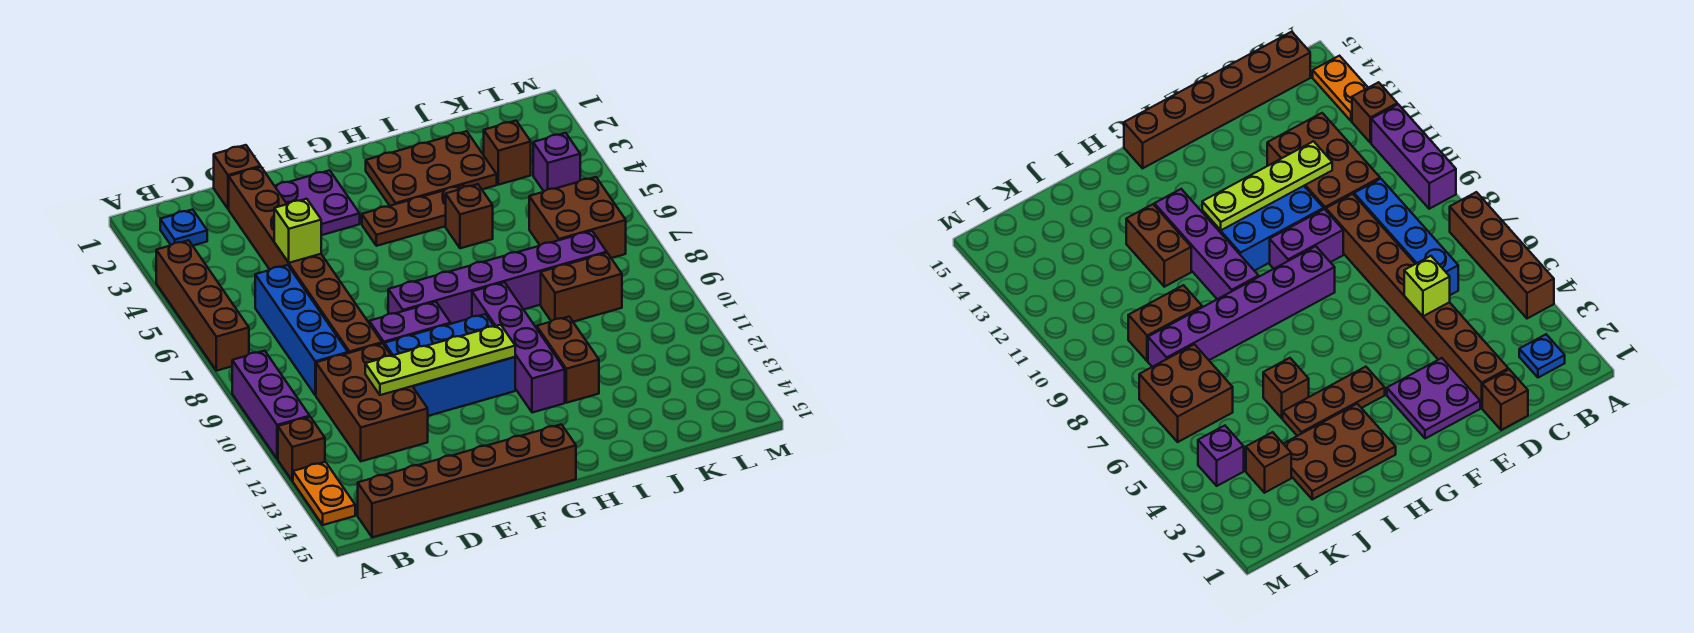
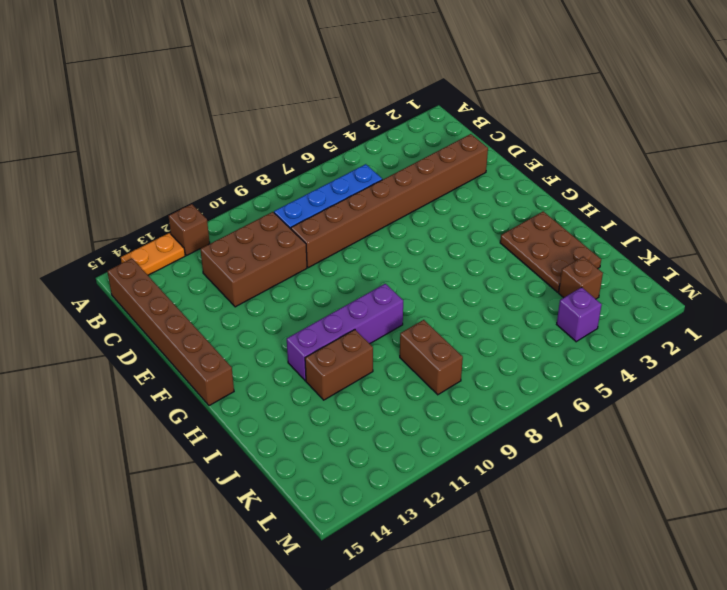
none -> brown 1x4 brick [156,240,249,371]
none -> purple 1x3 brick [232,351,310,459]
none -> blue 1x1 plate [160,209,207,246]

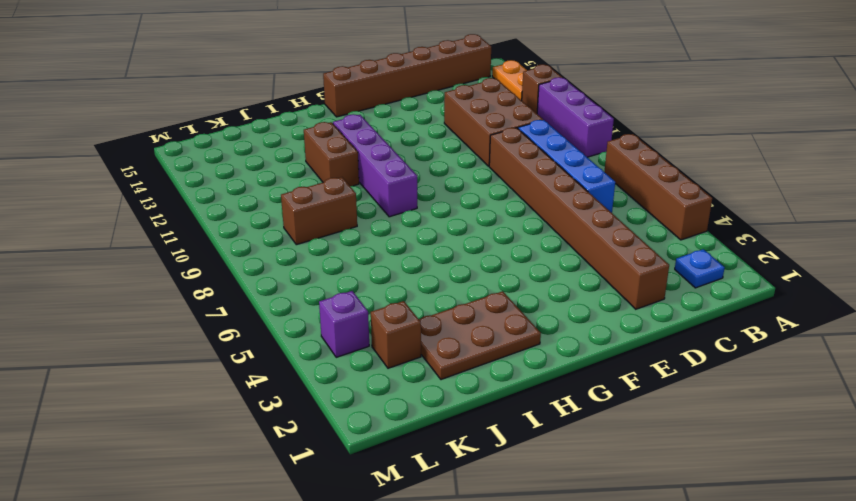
none -> brown 1x1 brick [214,145,261,209]
none -> purple 2x2 plate [275,170,360,235]
none -> purple 1x2 brick [369,302,451,344]

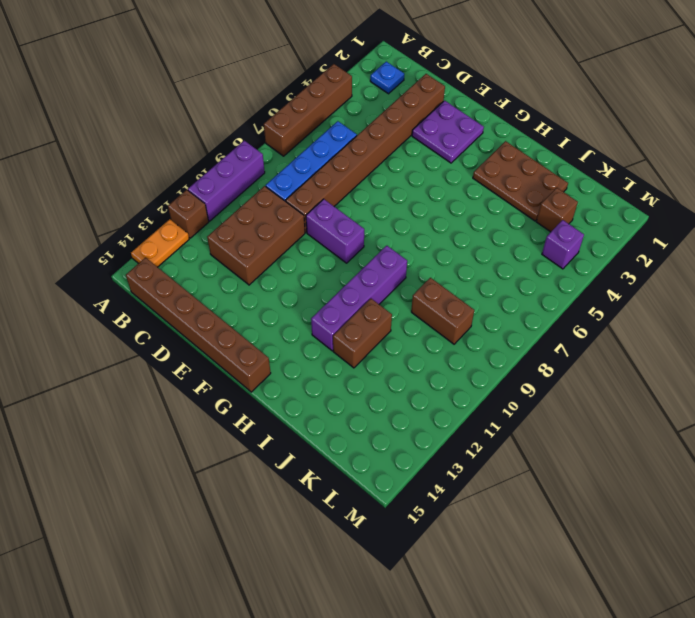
none -> brown 1x1 brick [214,145,261,209]
none -> blue 2x3 brick [384,314,515,416]
none -> purple 1x6 brick [388,231,607,324]

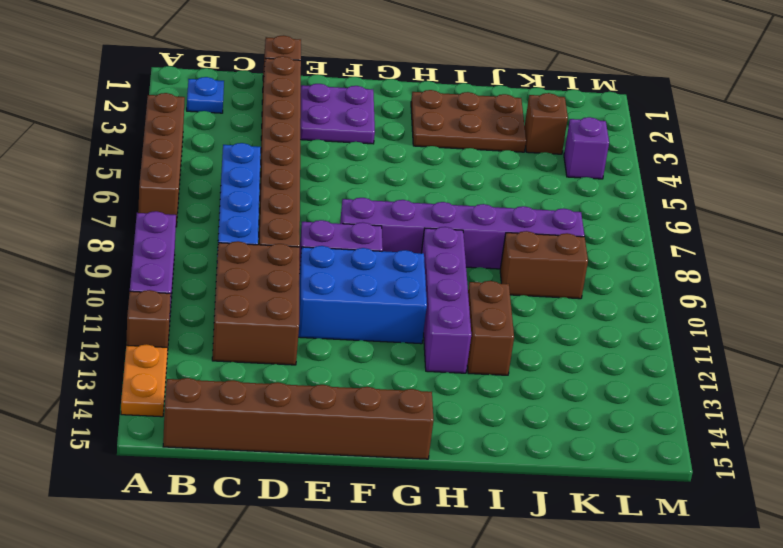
none -> brown 1x3 plate [362,185,464,246]
none -> brown 1x1 brick [446,184,493,248]
none -> brown 2x2 brick [529,177,626,258]

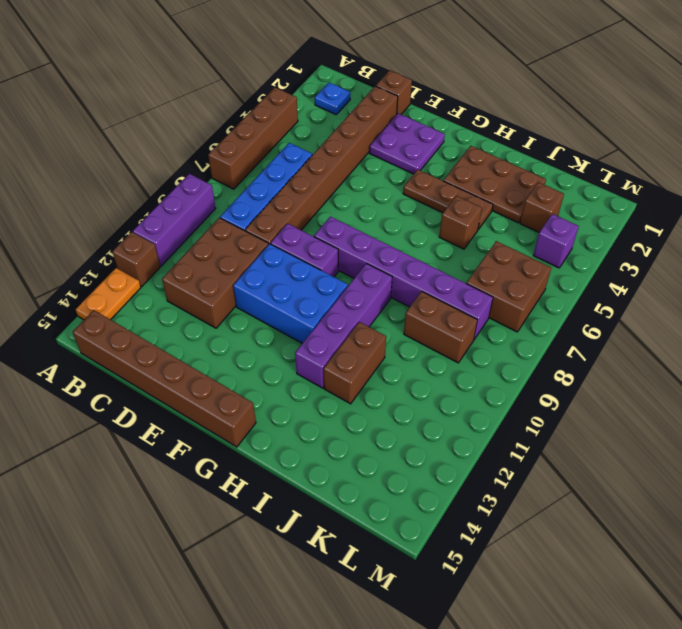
none -> lime 1x1 brick [274,199,321,263]
none -> lime 1x4 plate [365,325,515,395]

